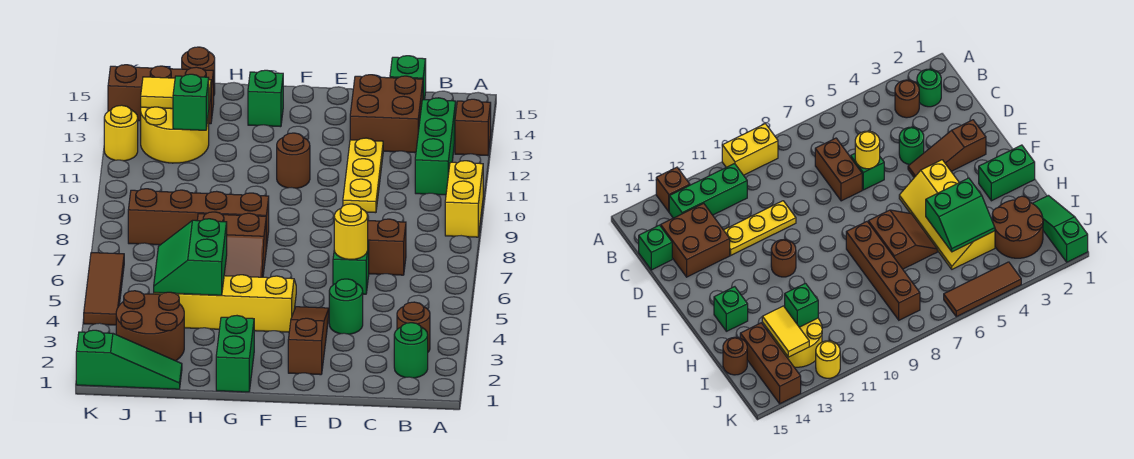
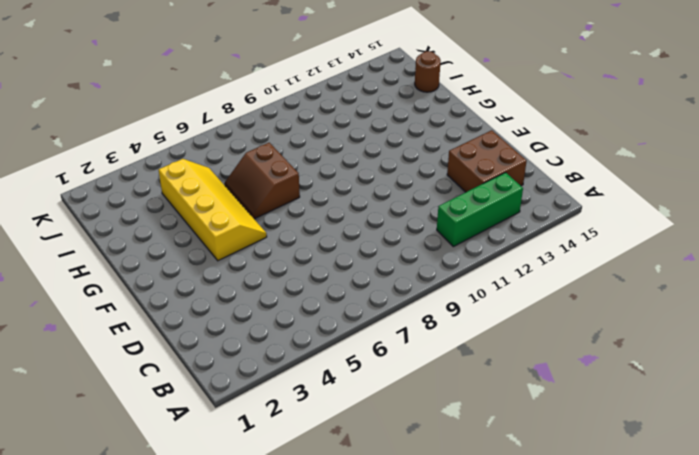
none -> yellow 1x2 brick [445,161,483,237]
none -> brown 1x1 brick [455,99,491,155]
none -> green 1x1 round brick [394,323,428,378]

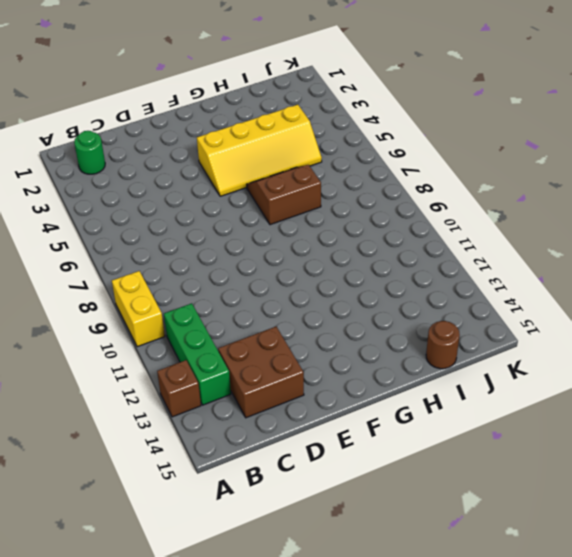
none -> brown 1x1 round brick [397,302,430,352]
none -> brown 1x2 brick [368,219,406,275]
none -> green 1x1 brick [390,56,426,100]

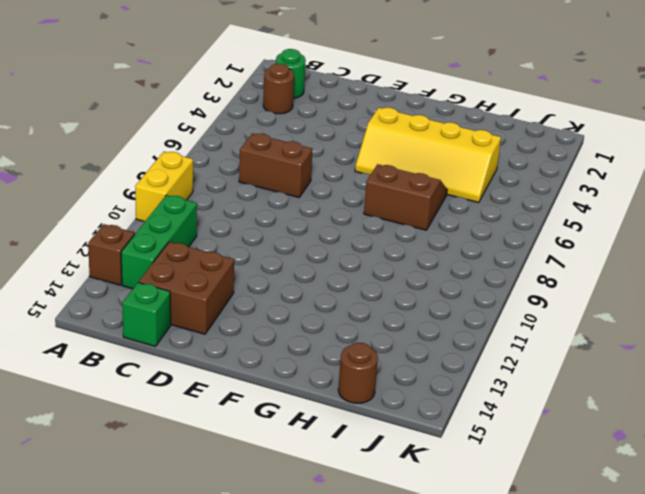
none -> green 1x1 round brick [329,279,363,334]
none -> green 1x1 brick [333,241,369,294]
none -> yellow 1x3 plate [343,138,383,213]

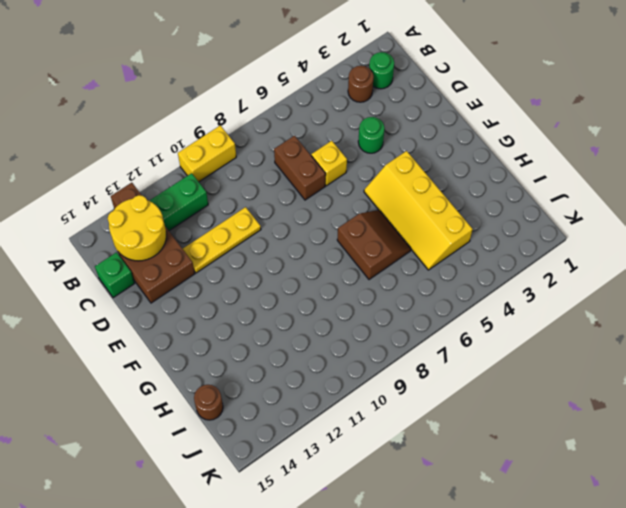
yellow 2x2 round brick [108,195,166,261] -> yellow 2x2 round brick moved to [141,107,209,163]
yellow 1x1 brick [311,141,347,186] -> green 1x1 brick [333,241,369,294]
none -> brown 1x3 slope [288,307,329,375]
none -> brown 1x1 round brick [277,133,310,188]
none -> green 1x2 brick [216,316,254,392]

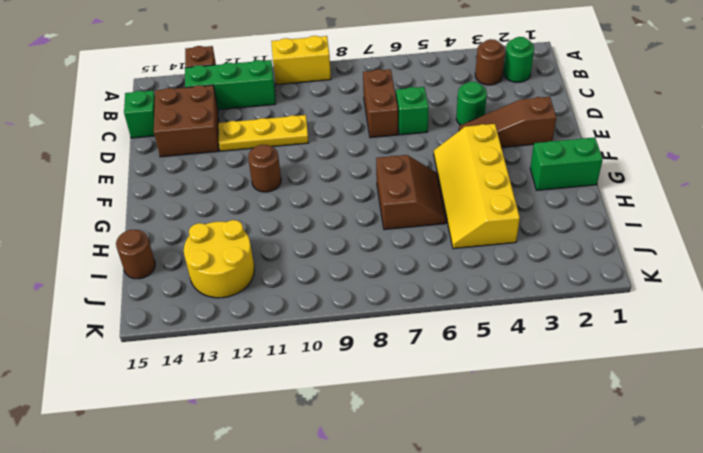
none -> brown 1x4 brick [128,189,269,249]
none -> green 1x1 brick [248,70,283,127]
none -> green 1x3 slope [76,330,182,389]

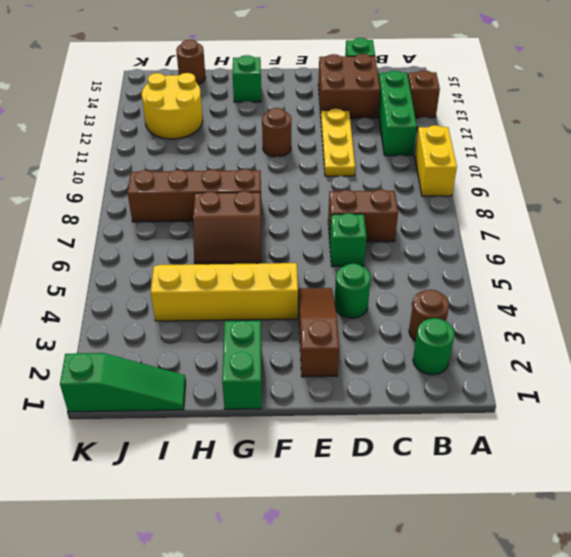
none -> brown 2x2 round brick [116,291,184,361]
none -> brown 1x3 brick [108,65,214,124]
none -> brown 1x3 tile [84,253,124,325]

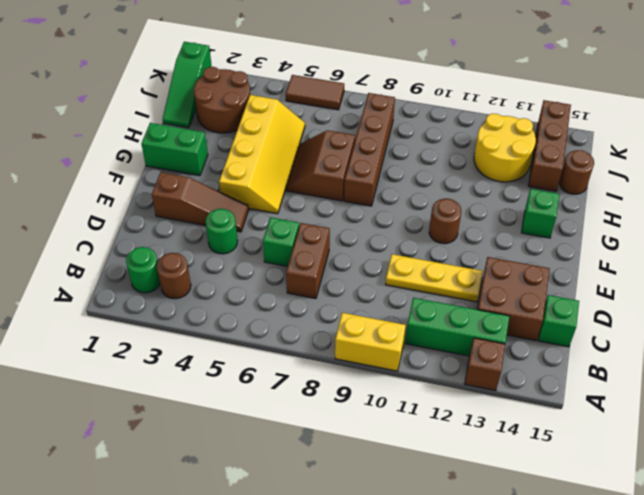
brown 1x2 tile [286,75,344,110] -> brown 1x3 tile [84,253,124,325]
none -> yellow 1x1 round brick [104,105,138,161]
none -> yellow 1x1 round brick [334,204,368,259]
none -> green 2x2 slope [154,219,227,295]

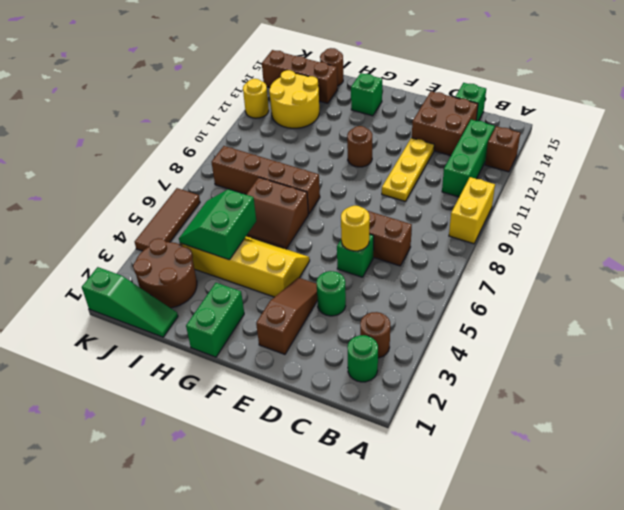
none -> green 1x1 brick [173,74,209,130]
none -> yellow 1x2 tile [141,77,211,109]

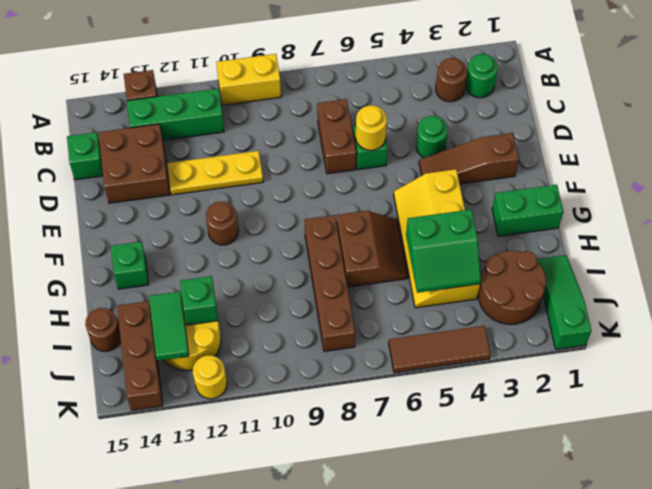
green 1x2 tile [149,292,189,361] -> yellow 1x2 tile [141,77,211,109]

